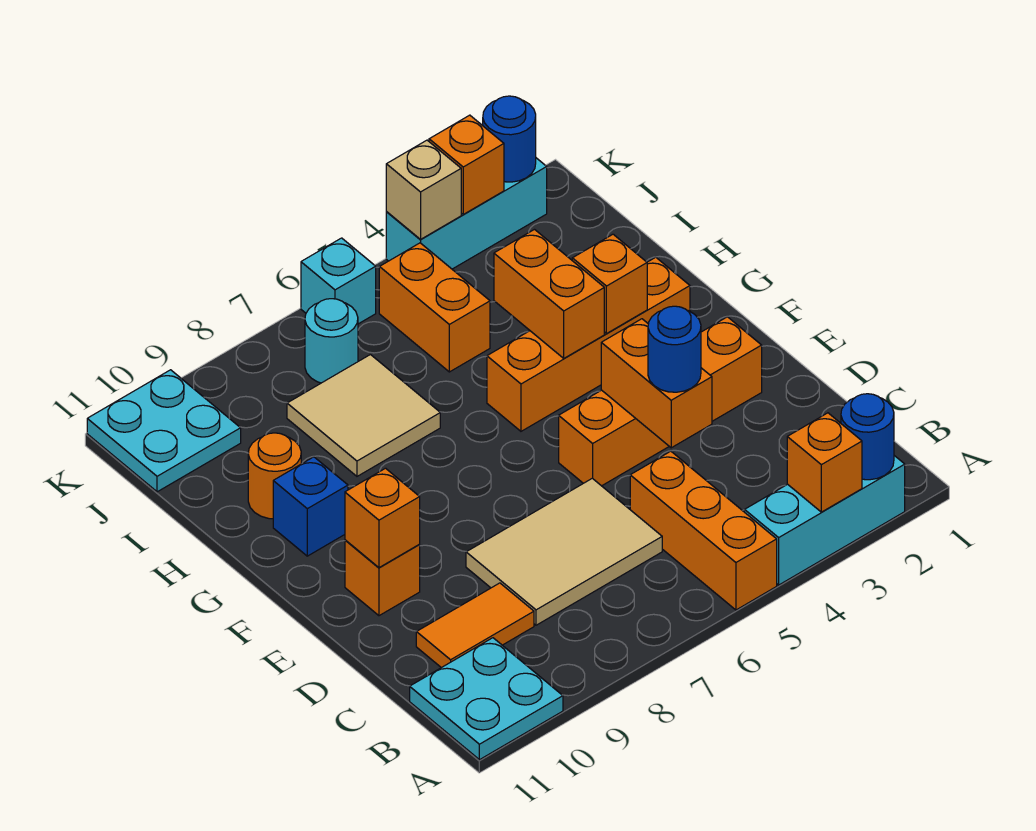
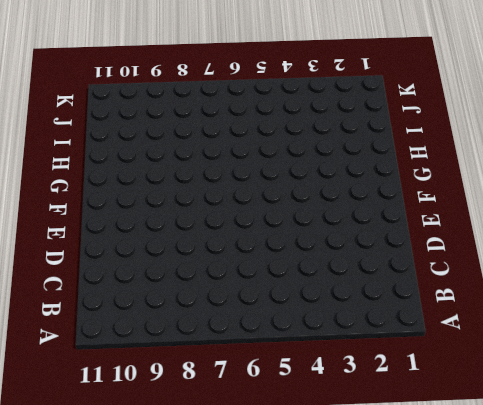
none -> cyan 1x3 brick [745,456,905,585]
none -> orange 1x3 brick [630,451,777,610]
none -> cyan 2x2 plate [410,638,563,760]

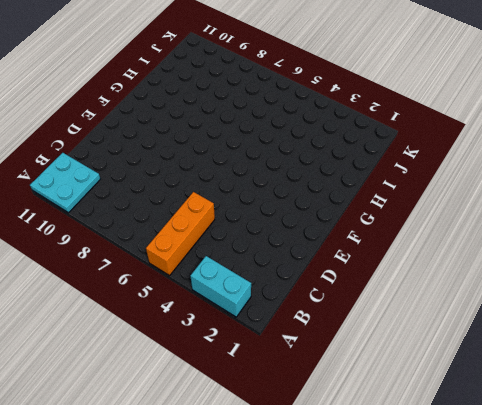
cyan 1x2 brick [190,256,251,317] -> cyan 1x3 brick [745,456,905,585]
none -> tan 2x3 tile [466,478,662,625]
none -> orange 1x2 tile [416,583,534,668]
none -> orange 1x4 brick [559,317,762,486]

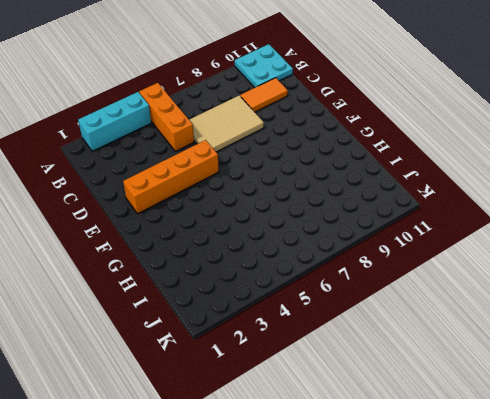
none -> orange 1x1 brick [345,540,420,616]
none -> orange 1x4 brick [487,257,690,431]
none -> blue 1x1 brick [273,457,348,556]

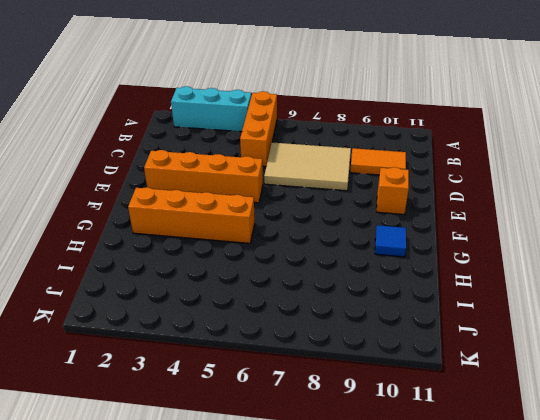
blue 1x1 tile [375,225,406,257] -> blue 1x1 brick [273,457,348,556]
none -> cyan 2x2 plate [410,638,563,760]
none -> tan 2x2 tile [287,355,440,476]
none -> orange 1x1 round brick [248,433,301,519]

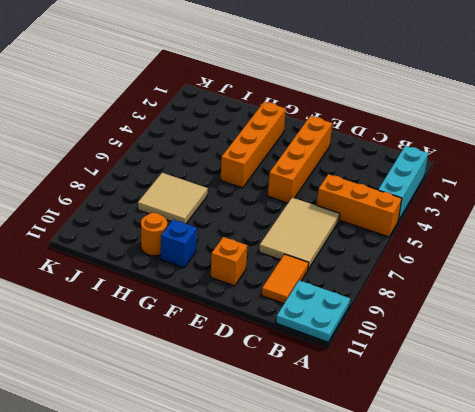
none -> orange 1x2 brick [379,243,490,372]
none -> cyan 1x1 round brick [305,299,358,383]
none -> cyan 2x2 plate [87,370,241,492]

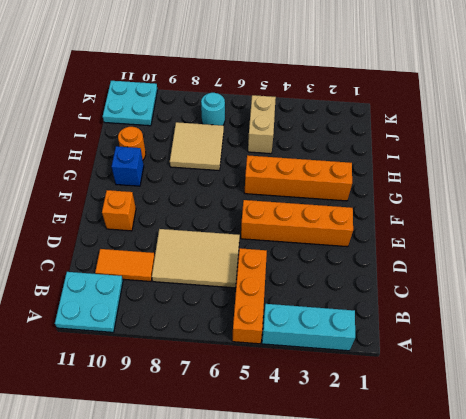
tan 1x2 brick [248,95,276,154] -> orange 1x2 brick [379,243,490,372]
none -> cyan 1x3 brick [386,158,547,269]
none -> cyan 1x1 brick [301,238,376,324]
none -> blue 1x1 round brick [841,394,894,480]

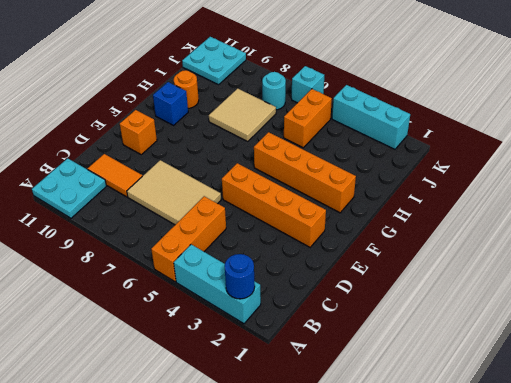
none -> orange 1x1 brick [787,413,862,512]
none -> orange 1x2 brick [601,319,712,448]
none -> orange 1x1 brick [345,468,420,568]

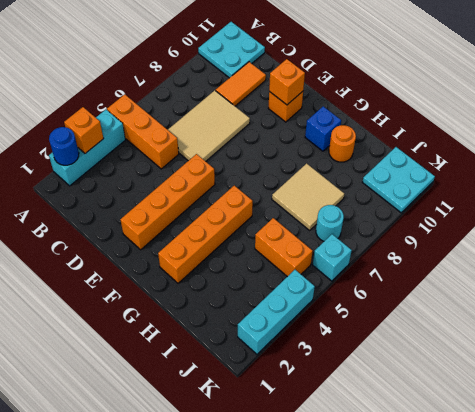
none -> orange 1x2 brick [601,319,712,448]
none -> orange 1x1 brick [572,234,647,334]
none -> orange 1x2 brick [494,230,604,358]

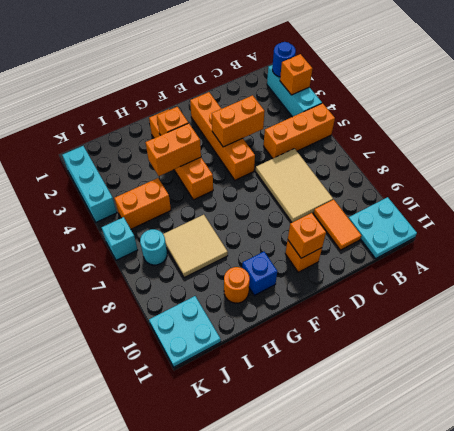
none -> blue 1x1 round brick [483,96,536,182]
none -> orange 1x1 brick [429,115,504,214]
none -> tan 1x1 brick [386,140,461,239]

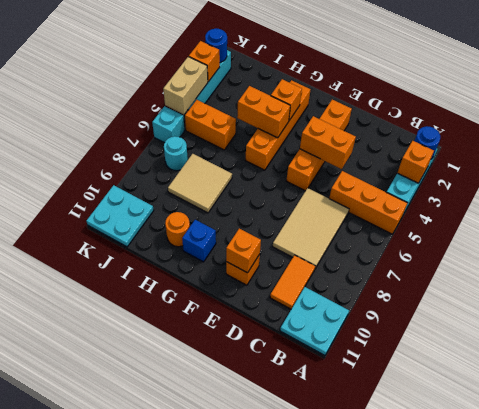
tan 1x2 brick [163,57,208,114] -> tan 1x1 brick [386,140,461,239]
none -> blue 1x1 round brick [648,306,701,392]

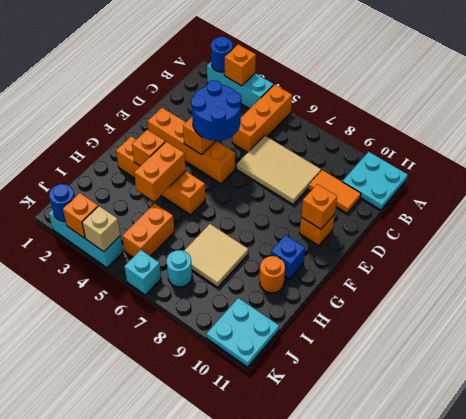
blue 2x2 round brick [191,80,241,141] -> blue 1x1 round brick [648,306,701,392]

